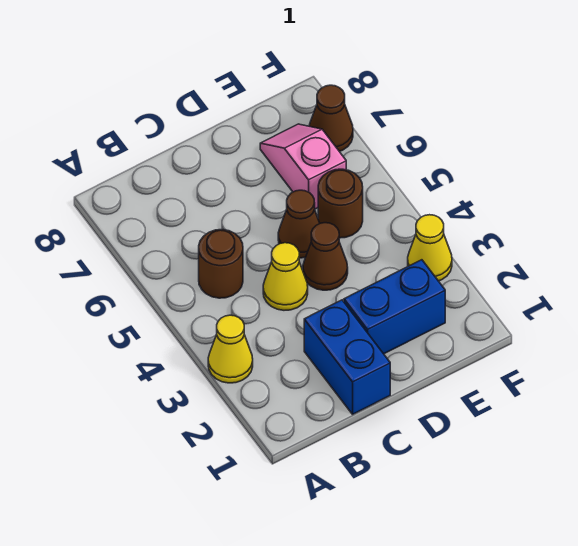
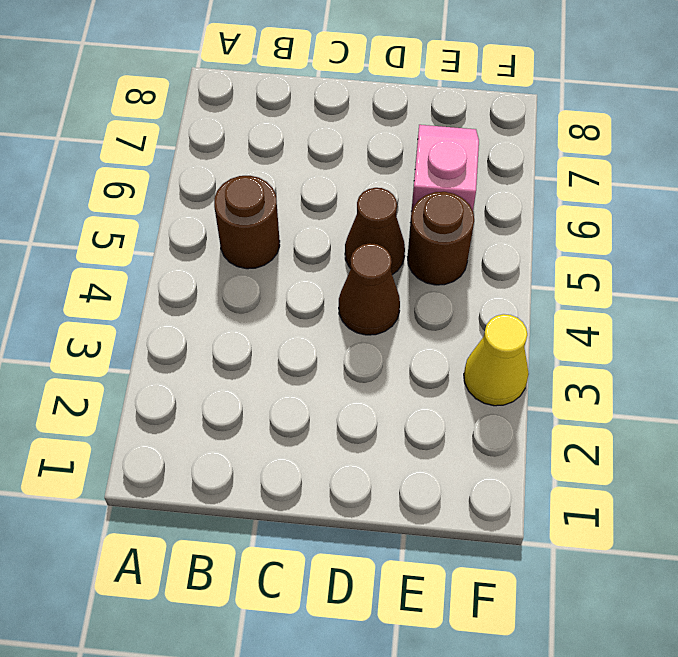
none -> yellow 1x1 cone [208,315,253,383]
none -> blue 1x2 brick [304,300,390,414]

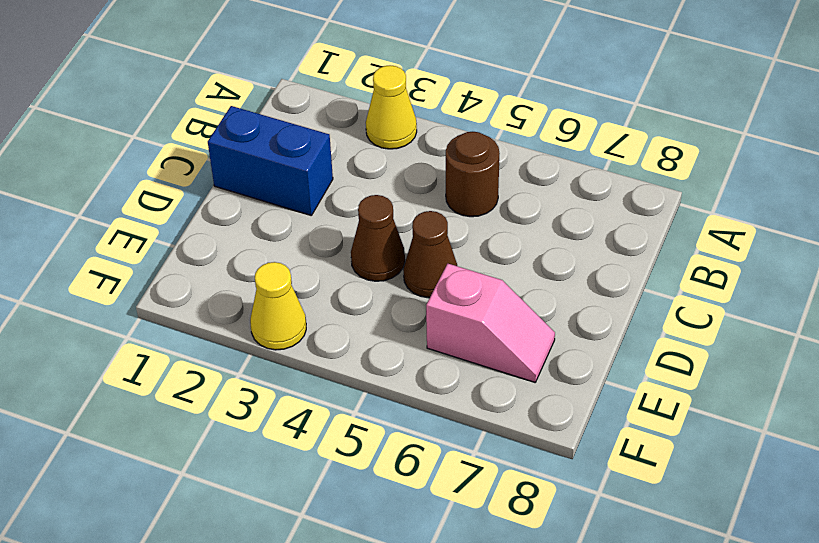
none -> yellow 1x1 cone [263,243,308,310]
none -> blue 1x2 brick [344,260,445,354]

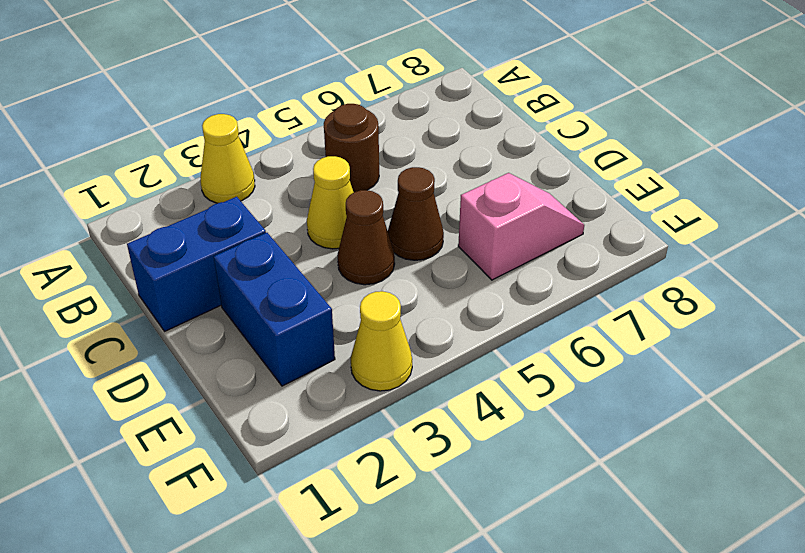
none -> brown 1x1 round brick [318,169,363,238]
none -> brown 1x1 cone [309,85,353,151]

